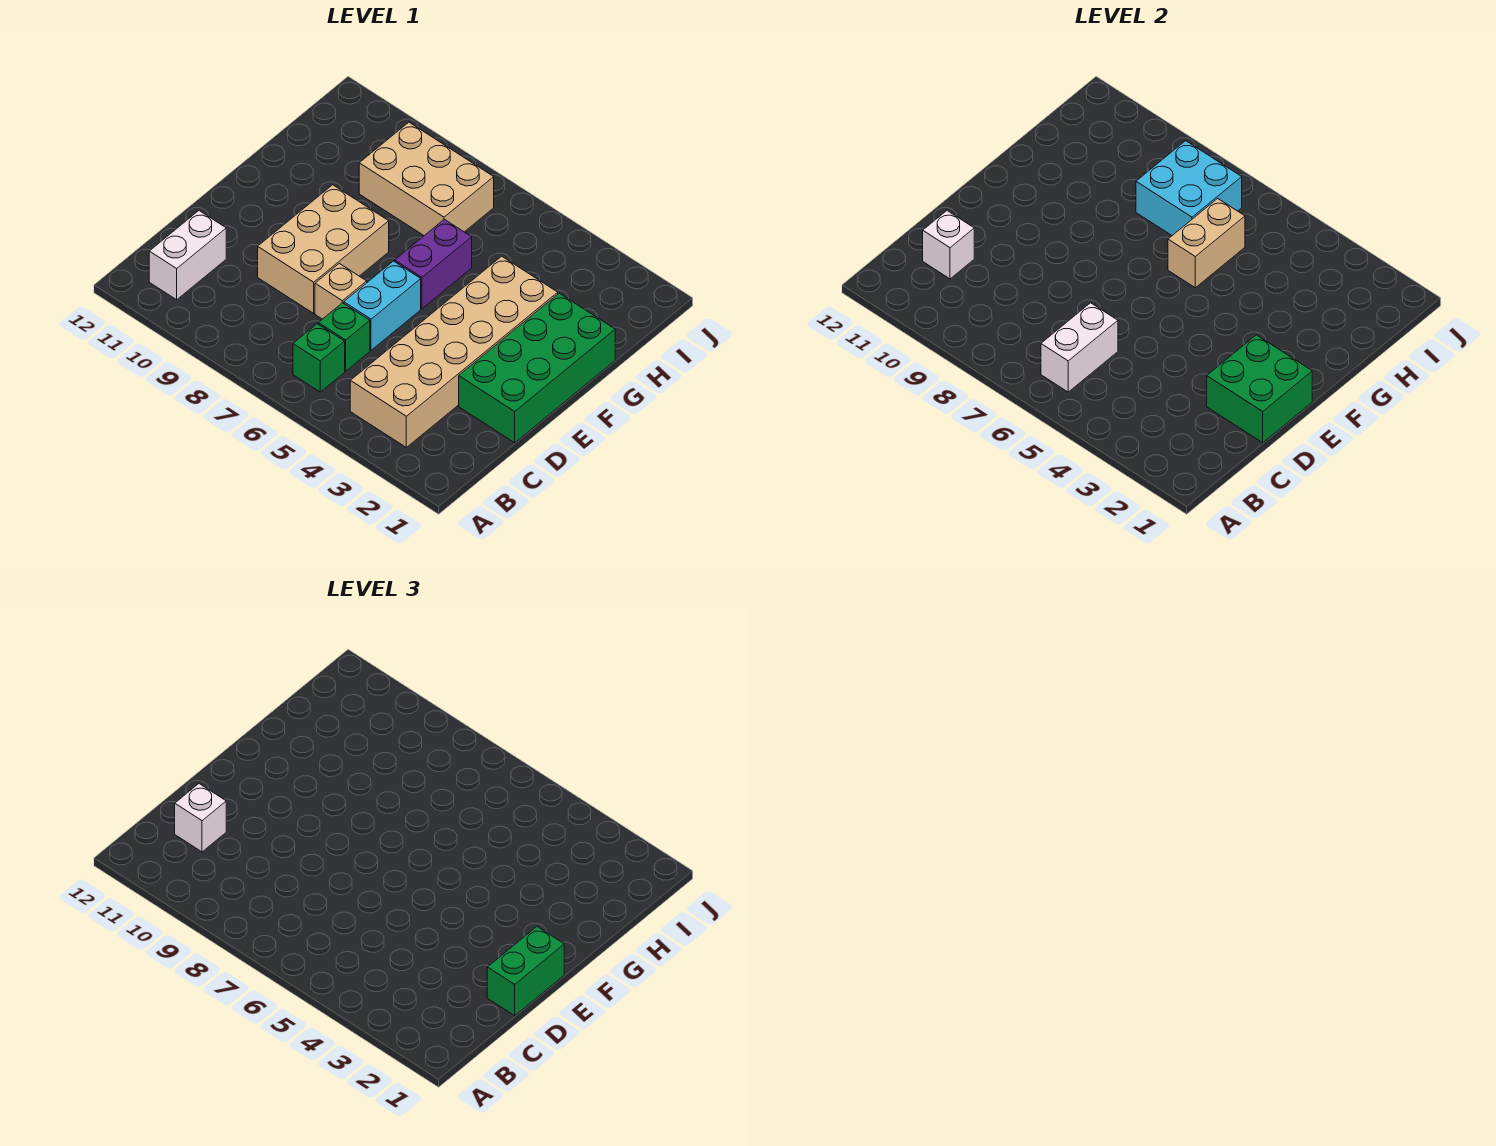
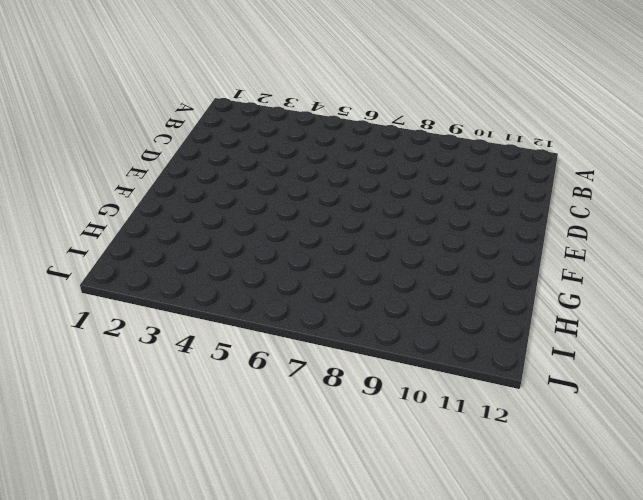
none -> tan 2x6 brick [350,256,558,447]
none -> green 1x1 brick [293,324,345,392]
none -> white 1x2 brick [149,211,226,300]

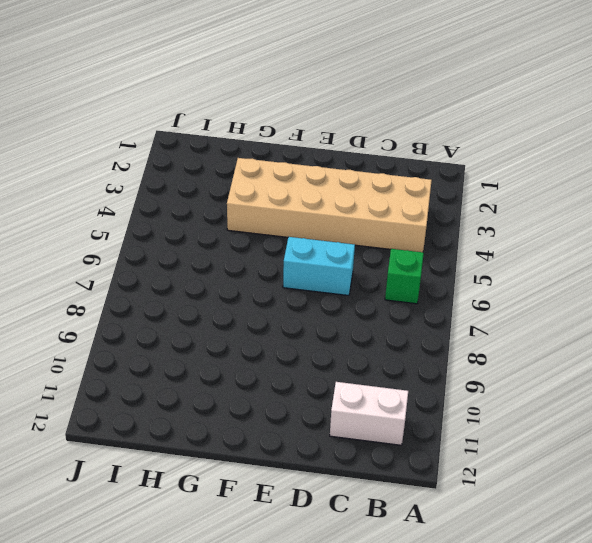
none -> green 1x1 brick [318,303,370,371]
none -> green 2x4 brick [459,293,615,443]
none -> tan 1x1 brick [315,264,367,319]

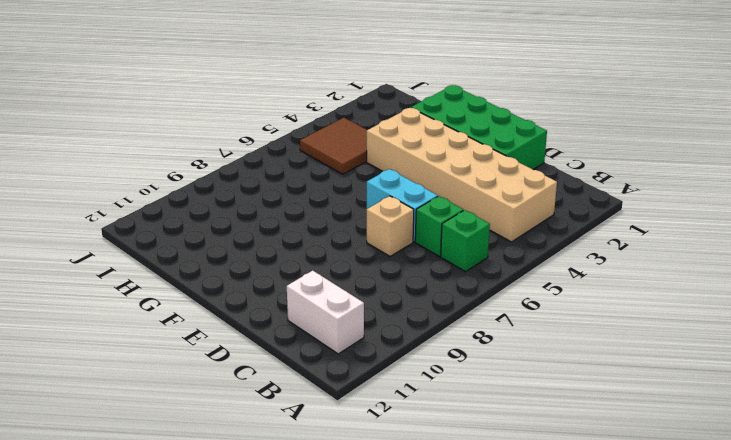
brown 2x2 tile [300,118,367,174] -> none
none -> tan 2x3 brick [258,185,389,313]
none -> purple 1x2 brick [395,219,472,309]
none -> tan 2x3 brick [359,122,494,235]

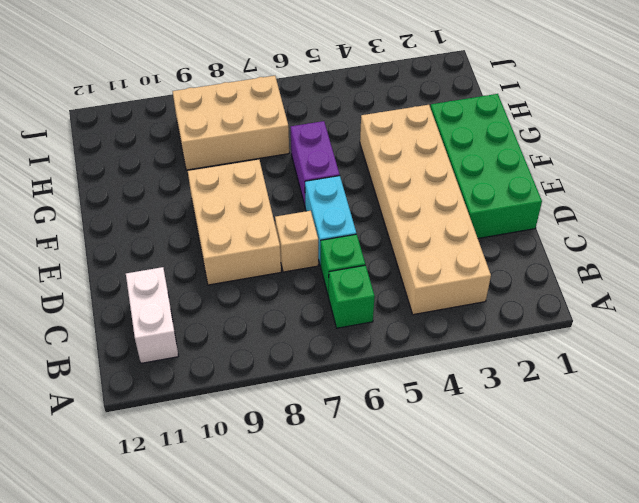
none -> white 1x2 brick [1041,303,1118,392]
none -> white 1x1 brick [923,211,974,279]
none -> green 2x2 brick [1207,335,1312,443]

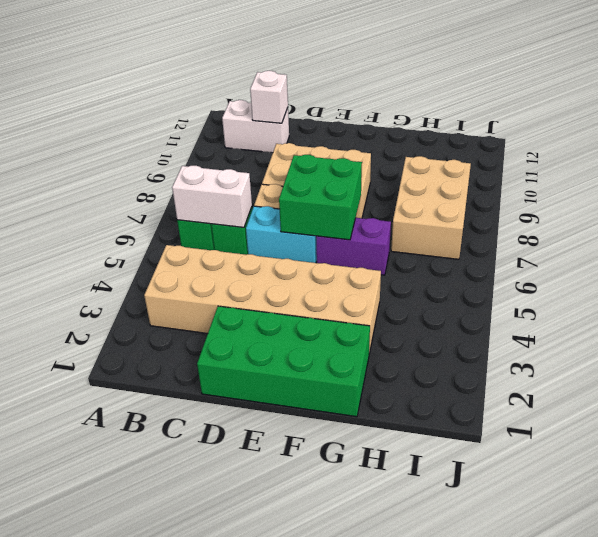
green 2x2 brick [279,155,362,240] -> green 2x2 brick moved to [1207,335,1312,443]
none -> tan 1x2 brick [1168,198,1245,288]
none -> cyan 2x2 brick [1136,141,1242,235]
none -> white 1x1 brick [175,784,226,852]

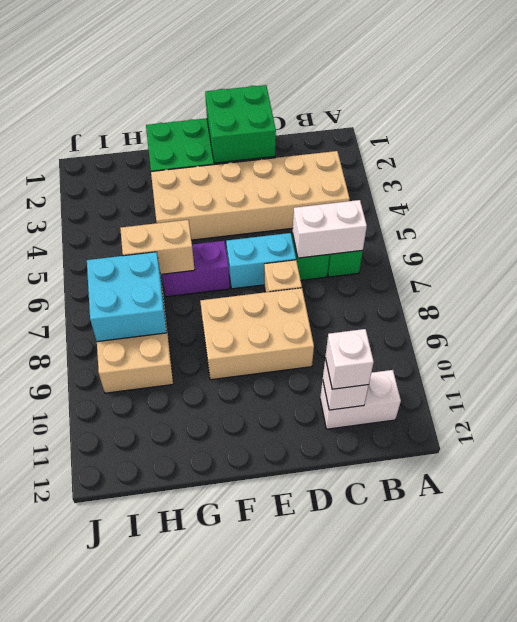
none -> green 1x2 brick [487,927,564,1016]

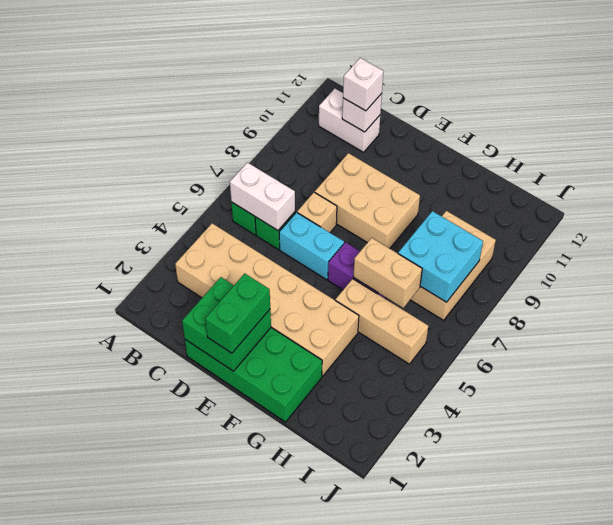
green 1x2 brick [205,273,270,353] -> green 1x2 brick turned to [487,927,564,1016]
tan 1x3 brick [335,279,428,364] -> none

